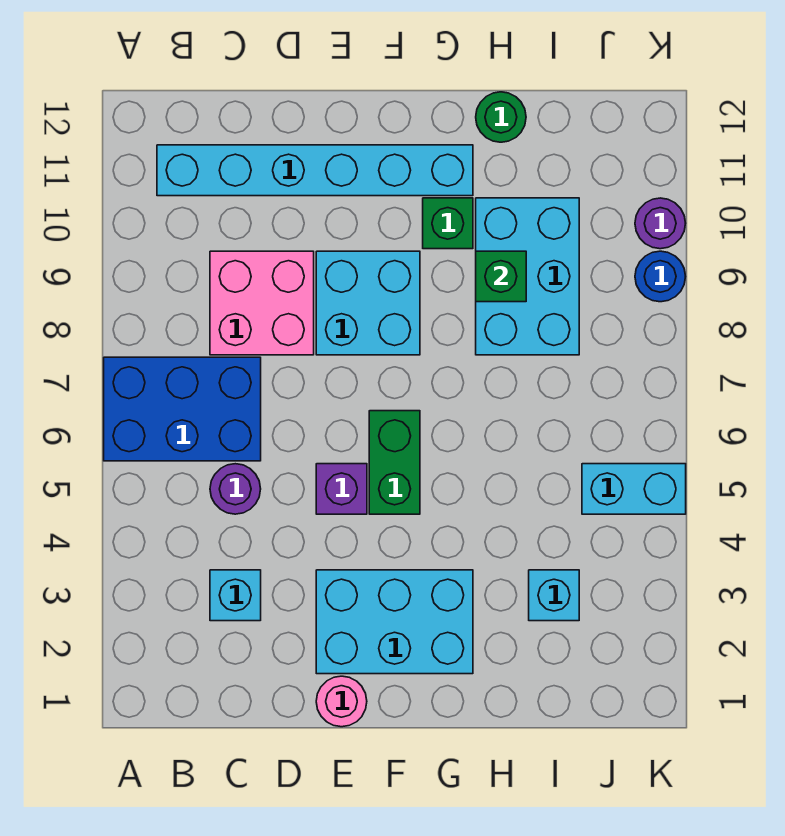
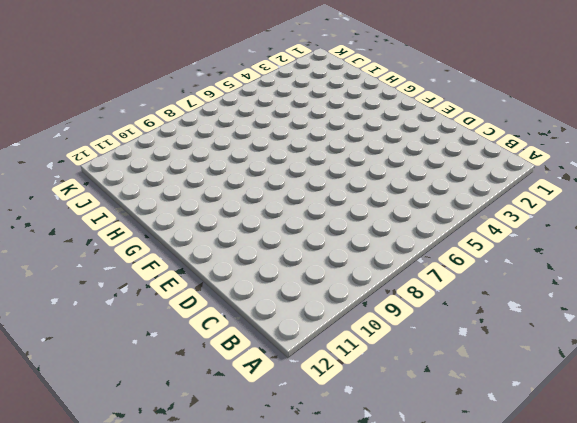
none -> blue 2x3 brick [104,357,261,461]
none -> cyan 1x6 brick [157,145,473,196]
none -> cyan 1x1 brick [210,570,261,621]

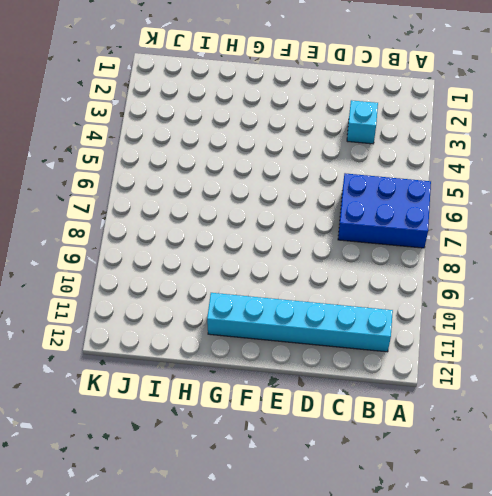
none -> purple 1x1 round brick [210,464,261,514]
none -> pink 2x2 brick [210,251,314,355]
none -> pink 1x1 round brick [316,676,367,727]

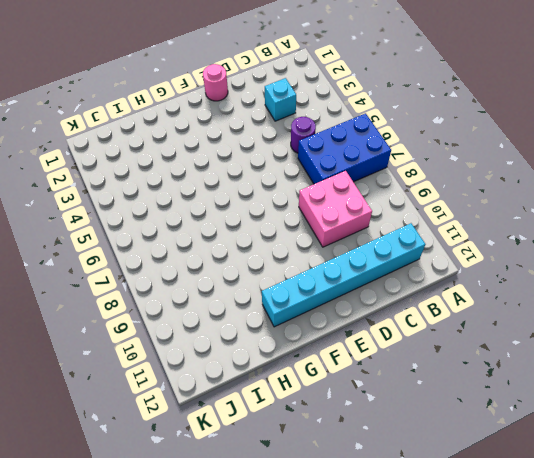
none -> cyan 2x3 brick [316,570,473,674]
none -> purple 1x1 brick [316,464,367,514]
none -> cyan 2x2 brick [316,251,420,355]

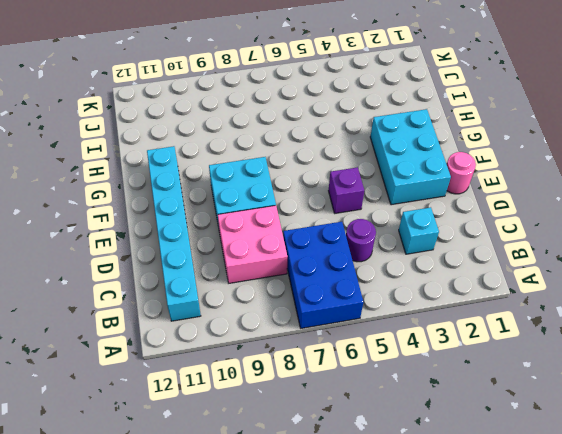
none -> green 1x2 brick [369,411,420,514]
none -> green 1x1 brick [423,198,473,249]
none -> cyan 2x3 brick [476,198,579,355]

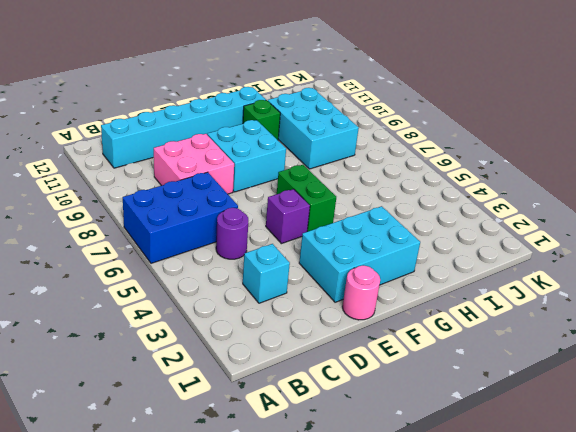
none -> green 1x1 round brick [476,92,526,142]
none -> cyan 1x1 brick [529,570,579,621]
none -> cyan 1x2 brick [582,464,686,514]

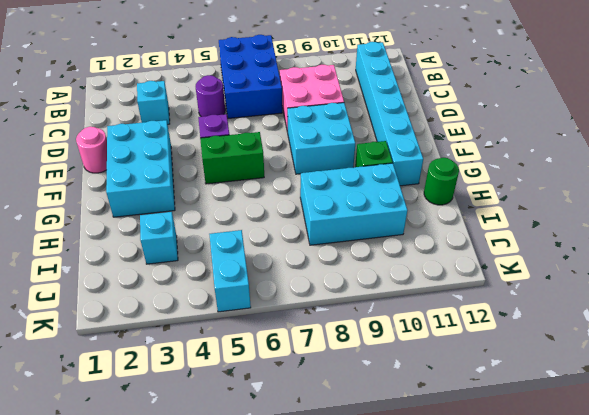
none -> blue 1x1 round brick [635,251,686,302]
none -> purple 1x1 round brick [635,198,686,249]
none -> green 1x1 brick [476,251,526,302]

